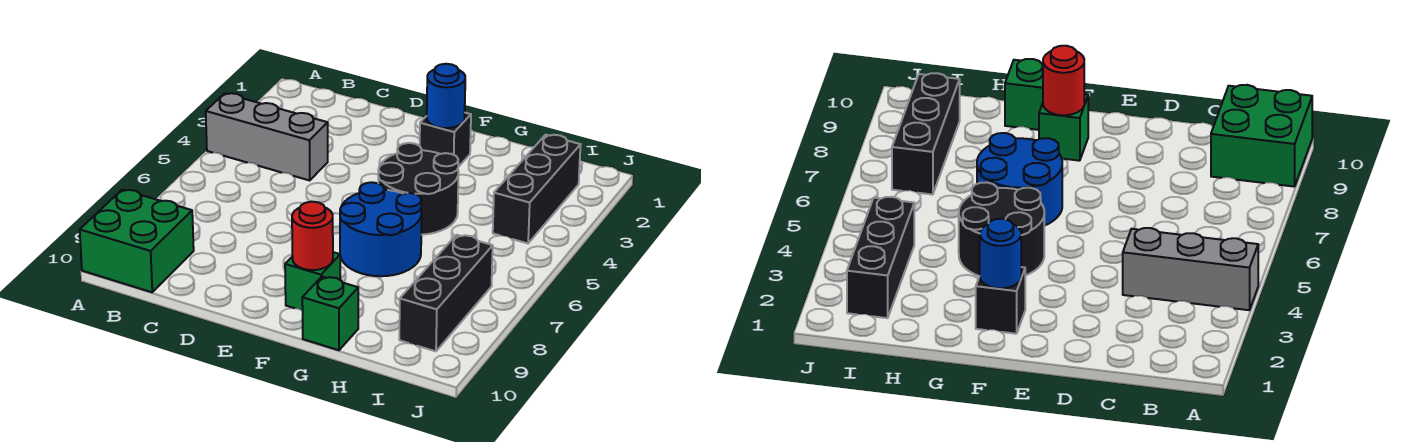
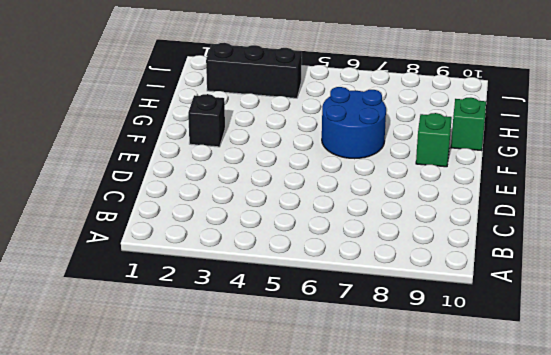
none -> grey 1x3 brick [206,93,328,180]
none -> green 2x2 brick [80,189,194,292]

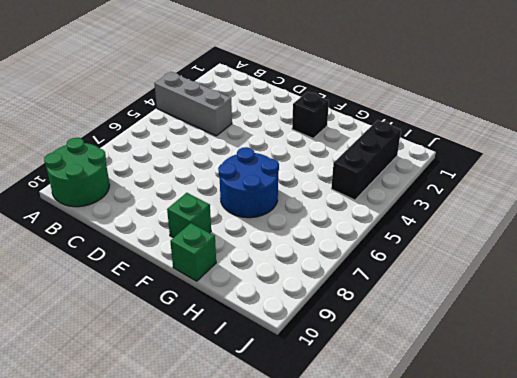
green 2x2 round brick [44,138,110,207] -> green 2x2 brick [80,189,194,292]
none -> black 2x2 round brick [378,143,459,235]
none -> black 1x3 brick [399,235,493,351]

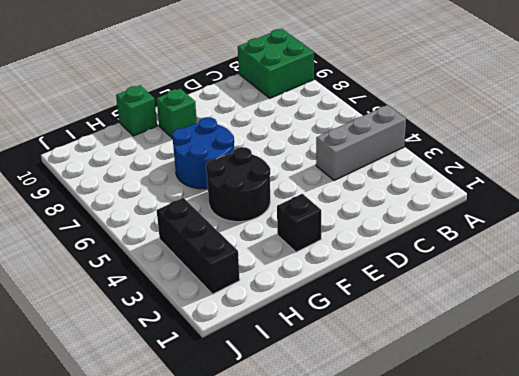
none -> black 1x3 brick [399,235,493,351]
none -> blue 1x1 round brick [427,64,465,128]

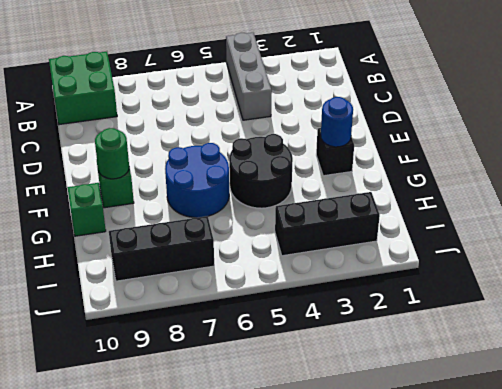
green 1x1 round brick [95,128,129,179] -> red 1x1 round brick [292,202,333,270]

